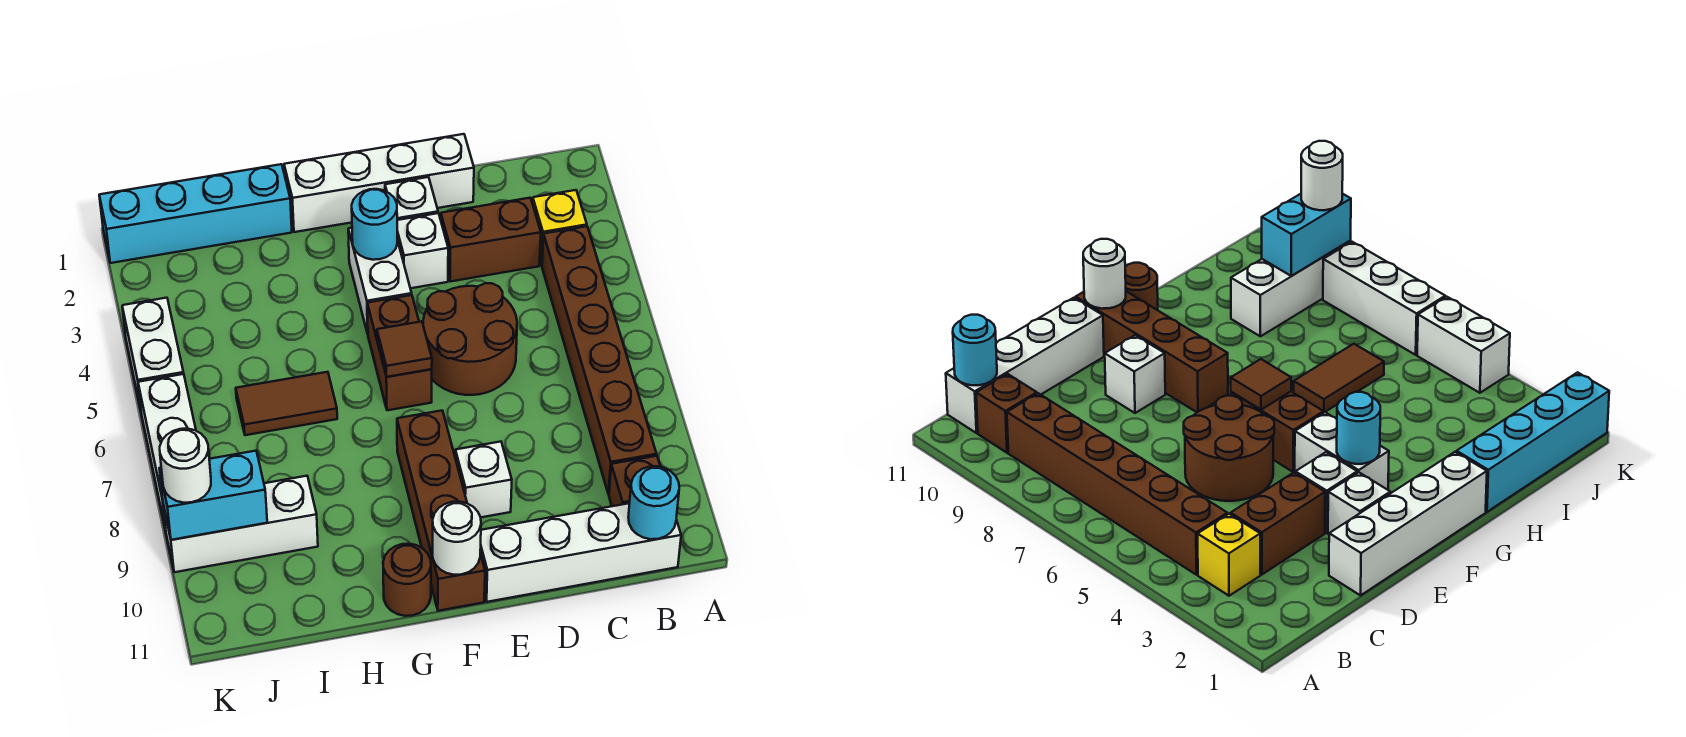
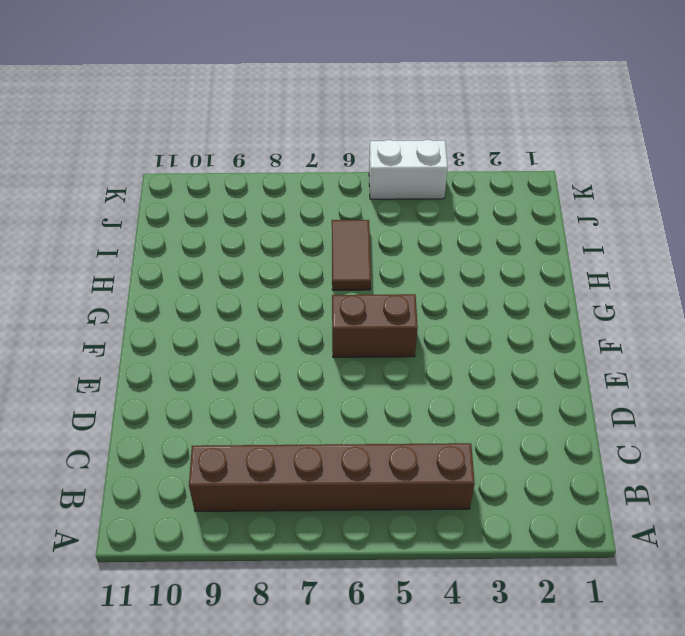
none -> yellow 1x1 brick [533,190,587,265]
none -> brown 1x1 brick [609,456,660,506]
none -> white 1x4 brick [480,503,681,602]

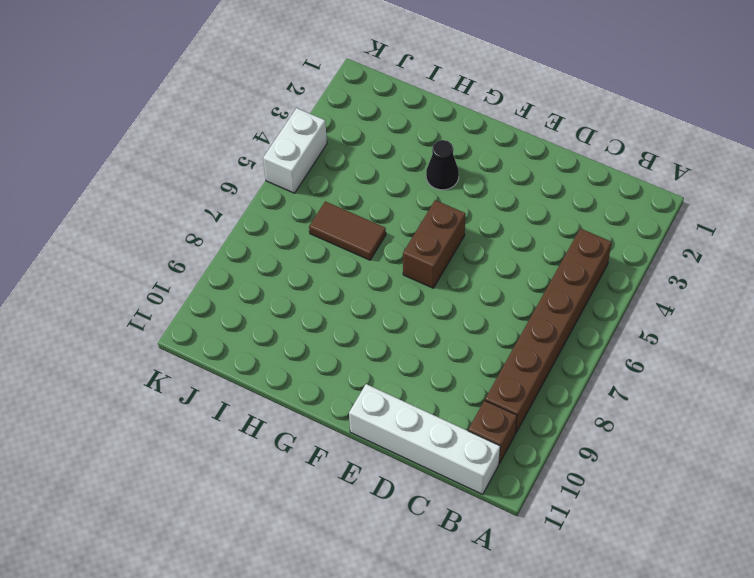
black 1x1 cone [426,140,459,190] -> none
none -> yellow 1x1 brick [533,190,587,265]
none -> brown 1x2 brick [441,198,541,282]
none -> white 1x4 brick [284,134,474,232]

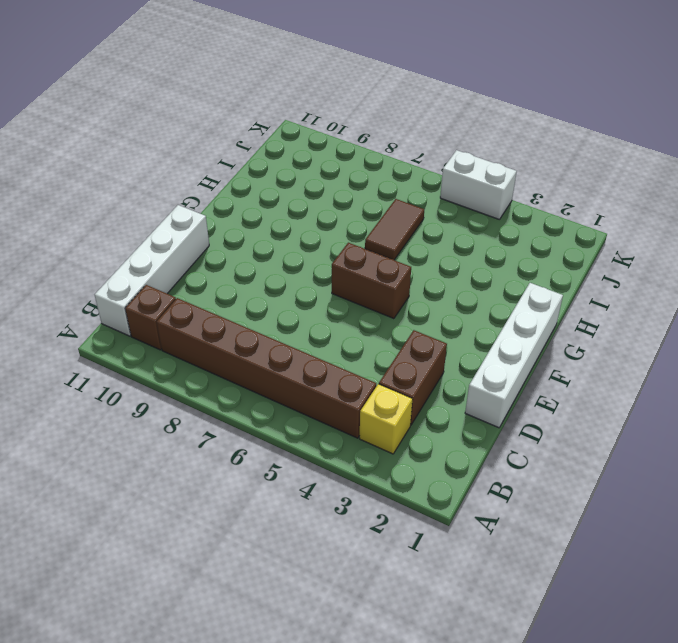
none -> brown 2x2 round brick [423,283,517,395]
none -> white 1x1 brick [385,177,438,220]
none -> white 1x1 brick [397,213,448,288]

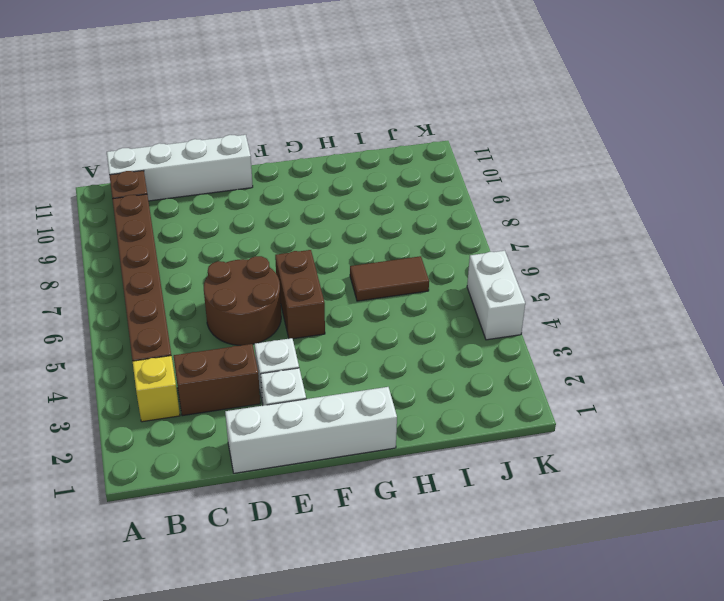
none -> white 1x1 brick [455,442,512,517]
none -> white 1x2 brick [348,228,412,334]
none -> brown 1x4 brick [397,411,485,611]

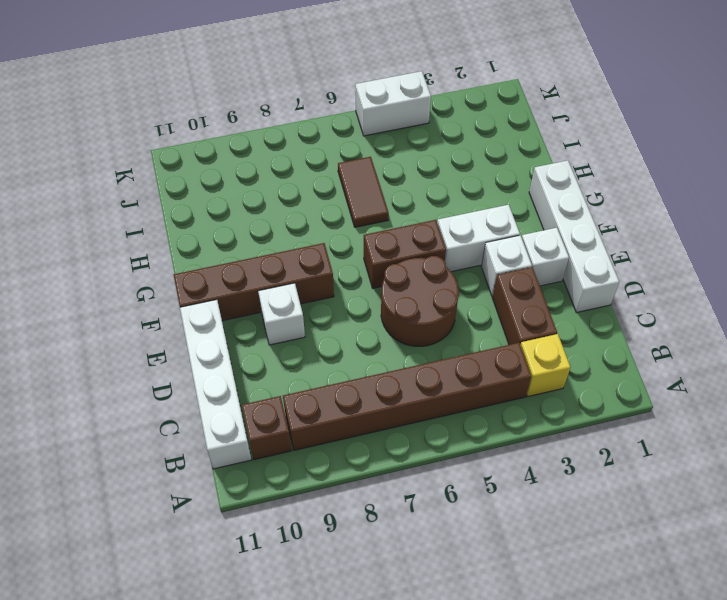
none -> brown 1x1 round brick [383,544,431,616]
none -> cyan 1x4 brick [99,164,292,263]
none -> white 1x3 brick [163,476,318,572]

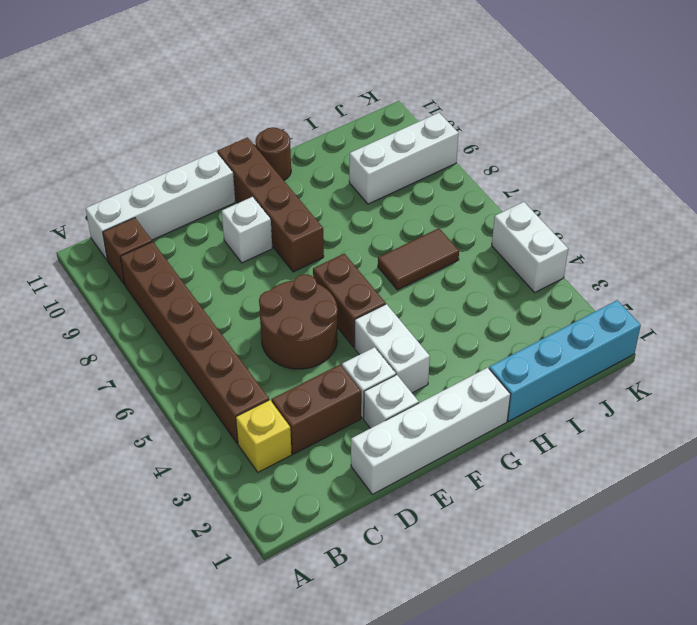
none -> white 1x3 brick [138,374,196,529]
none -> cyan 1x1 round brick [628,466,679,539]
none -> cyan 1x1 round brick [352,189,397,260]

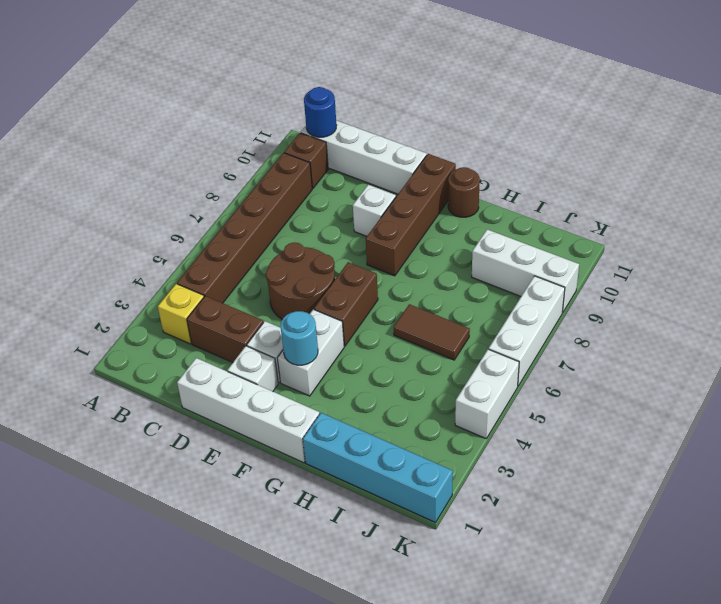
blue 1x1 round brick [304,87,337,137] -> cyan 1x1 round brick [628,466,679,539]
none -> brown 1x1 tile [377,321,432,377]
none -> white 1x1 round brick [433,502,481,575]
none -> cyan 1x2 brick [159,451,267,540]

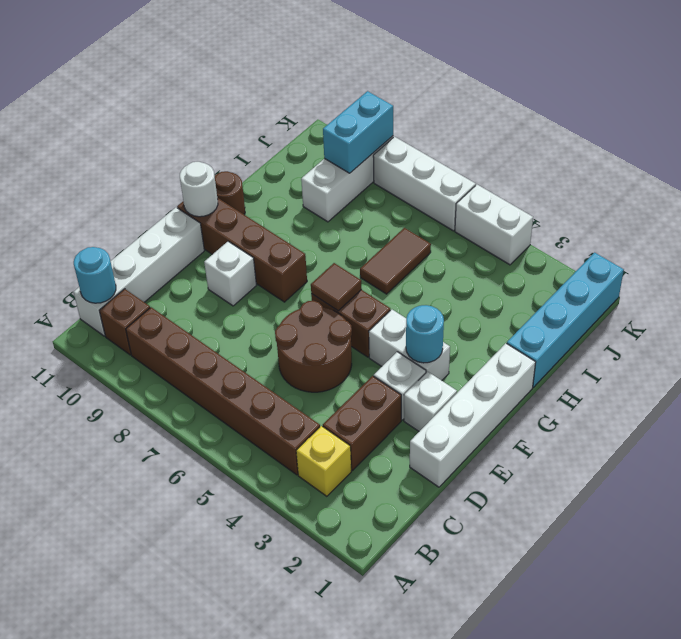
none -> white 1x1 round brick [160,429,211,503]

